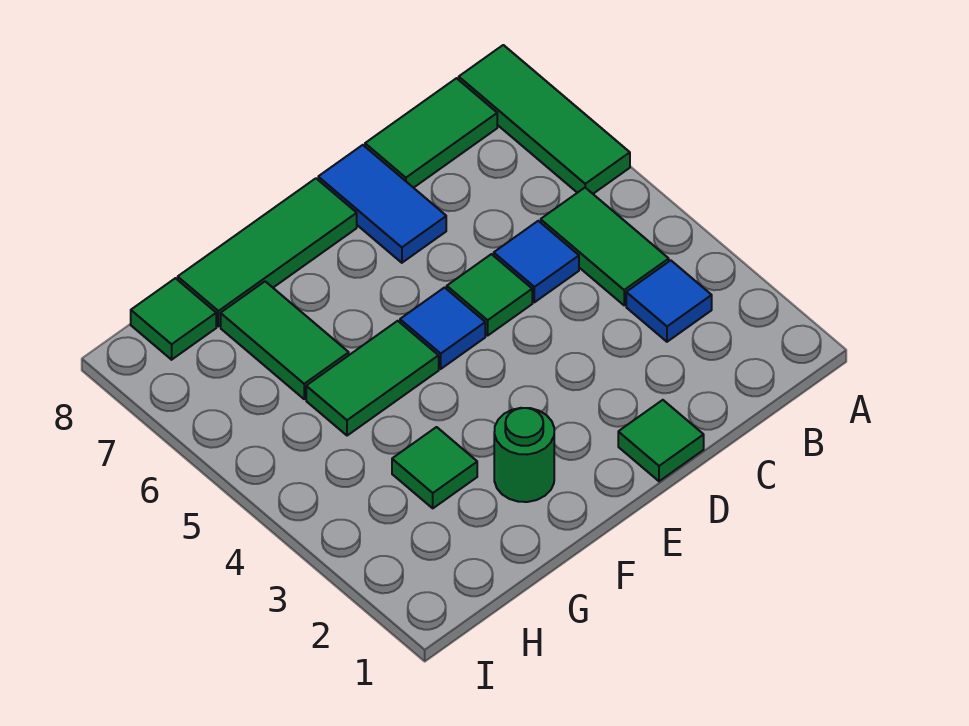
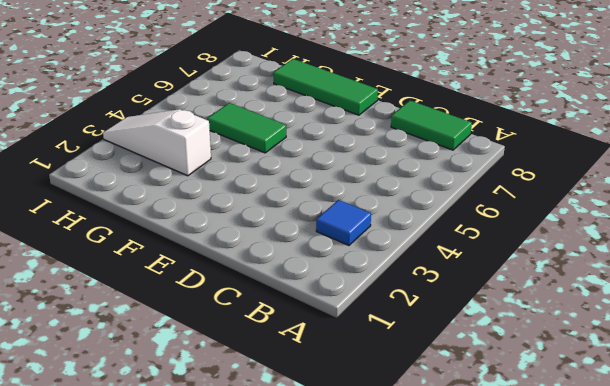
white 1x3 slope [103,109,211,176] -> green 1x1 tile [392,427,477,508]
none -> green 1x3 tile [459,45,630,194]
none -> green 1x2 tile [541,188,669,305]
none -> blue 1x1 tile [494,221,579,302]

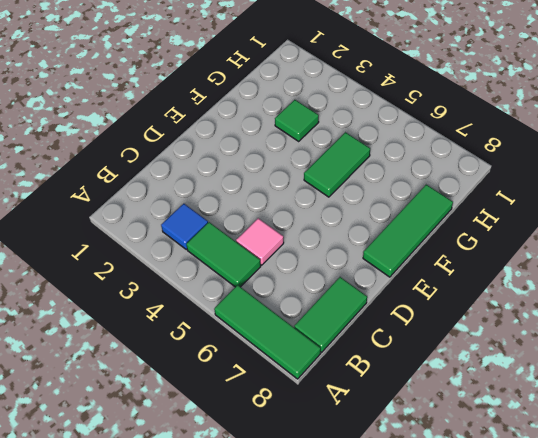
pink 1x1 tile [236,218,284,265] -> blue 1x1 tile [494,221,579,302]
none -> green 1x1 tile [618,400,704,481]
none -> green 1x1 tile [447,254,532,336]
none -> blue 1x2 tile [318,145,446,263]

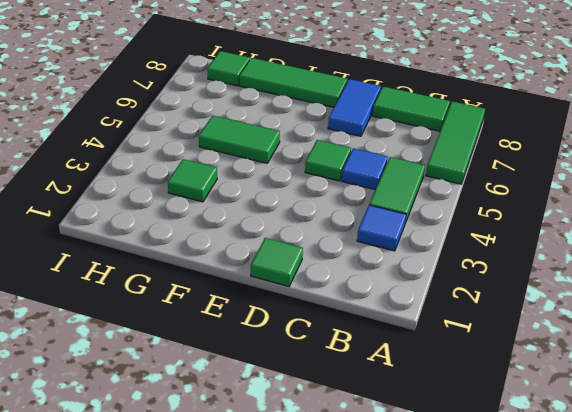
none -> blue 1x1 tile [400,288,485,369]
none -> green 1x1 round brick [494,408,554,502]
none -> green 1x2 tile [221,281,349,399]

